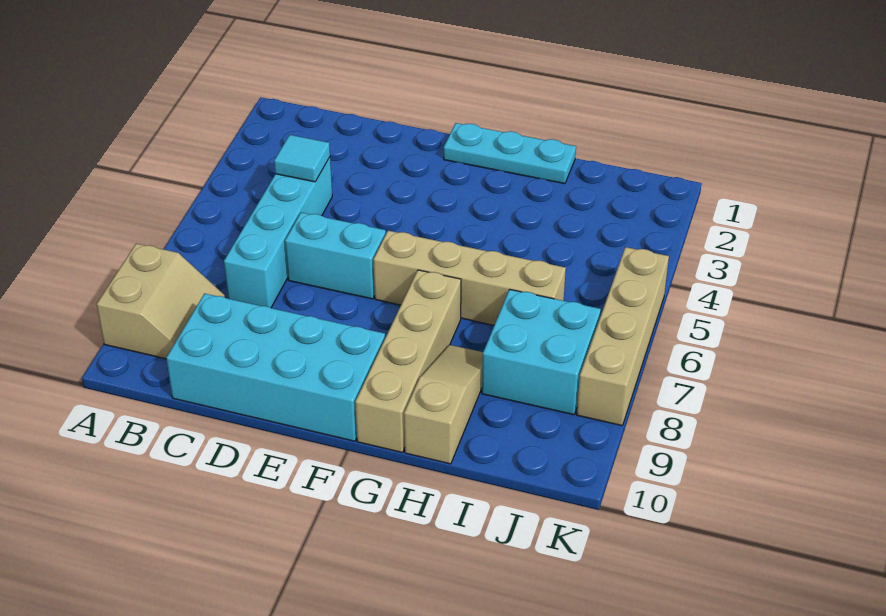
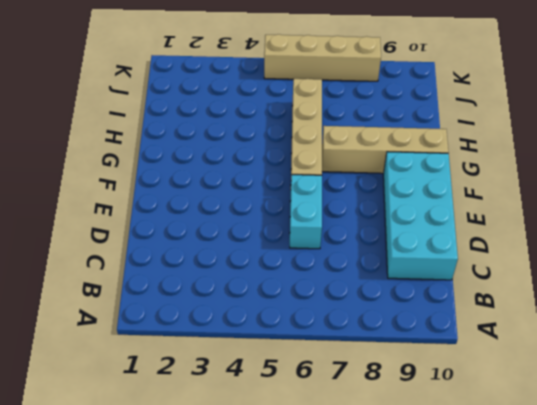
none -> tan 2x2 slope [97,244,225,359]
none -> cyan 1x4 brick [224,157,332,308]

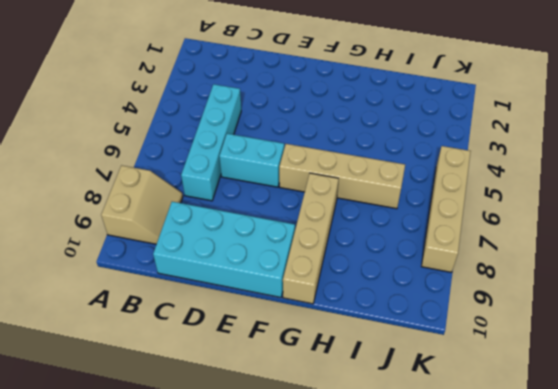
none -> cyan 1x3 plate [444,123,576,184]
none -> tan 1x3 slope [404,345,483,464]

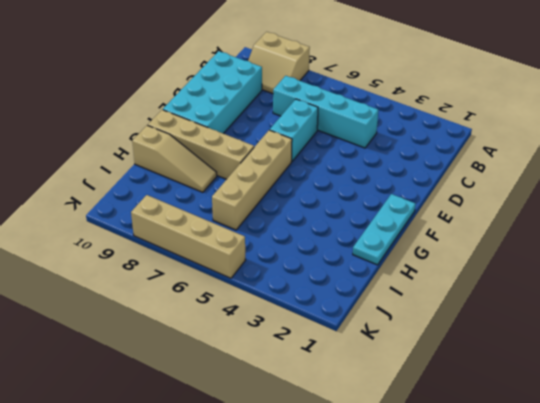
none -> cyan 2x2 brick [482,289,601,415]
none -> cyan 1x1 tile [274,135,330,182]

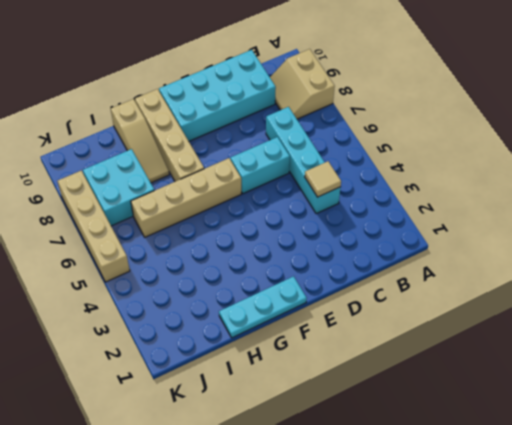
tan 1x1 tile [305,161,341,197] -> cyan 1x1 tile [274,135,330,182]

